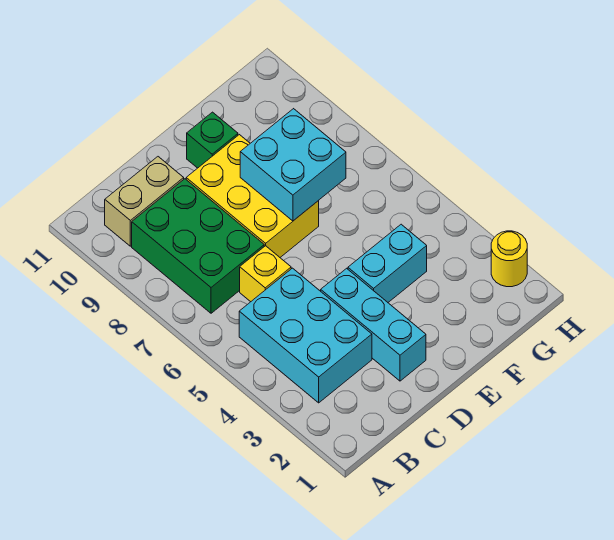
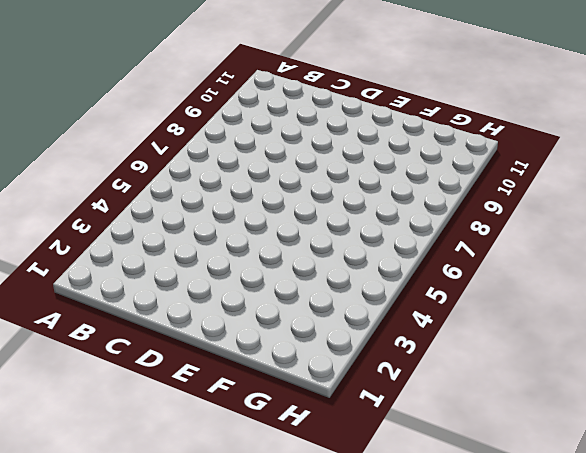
none -> cyan 2x3 brick [239,268,372,403]
none -> green 2x3 brick [132,179,264,313]

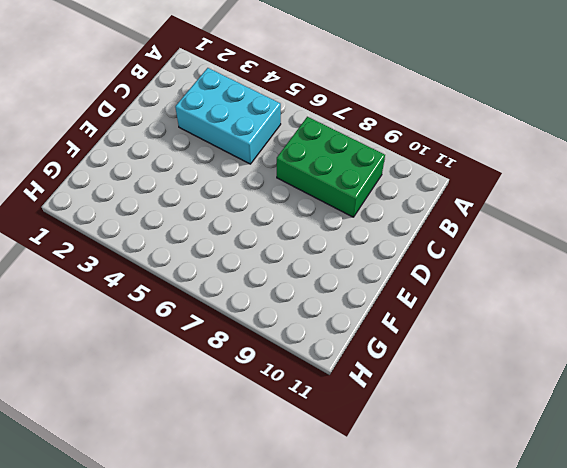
none -> tan 1x2 brick [105,157,184,246]
none -> yellow 1x1 brick [240,246,291,302]

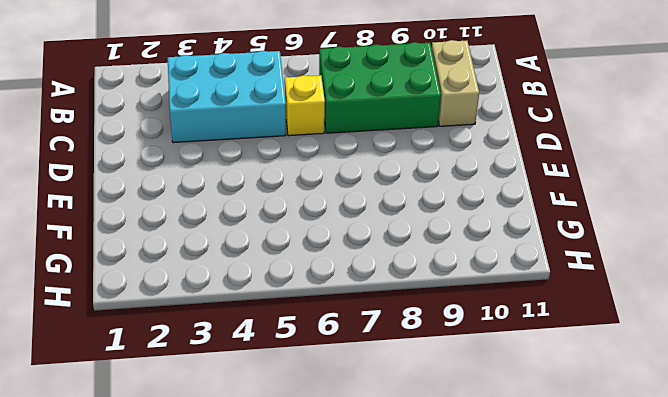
none -> cyan 1x3 brick [321,268,426,381]
none -> yellow 2x3 brick [186,135,319,257]

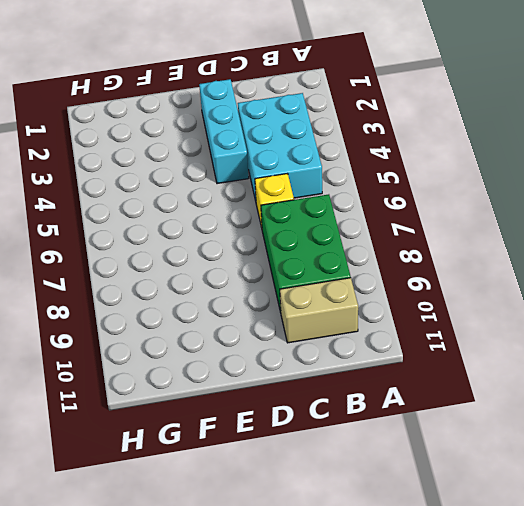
none -> yellow 2x3 brick [186,135,319,257]
none -> cyan 1x2 brick [348,224,427,302]

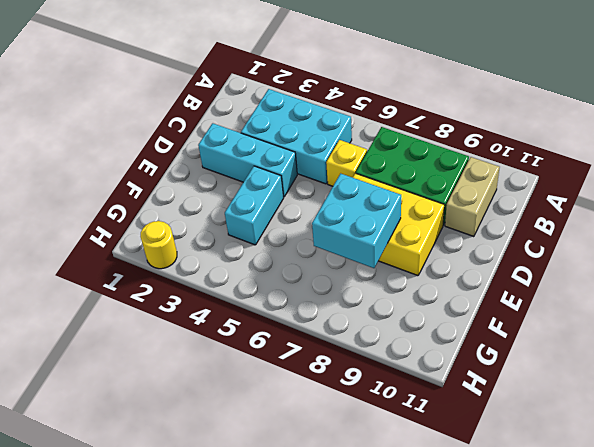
none -> green 1x1 brick [187,112,238,168]

